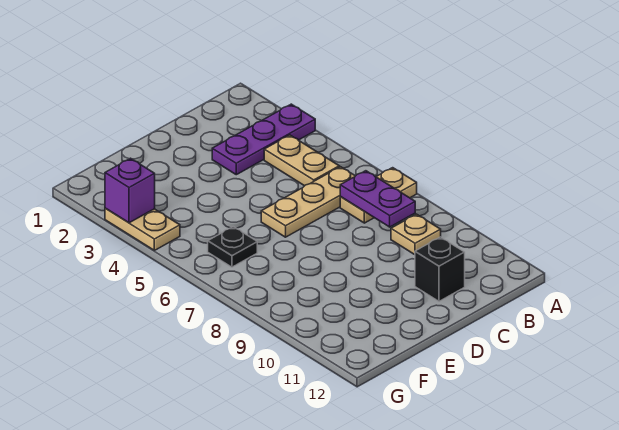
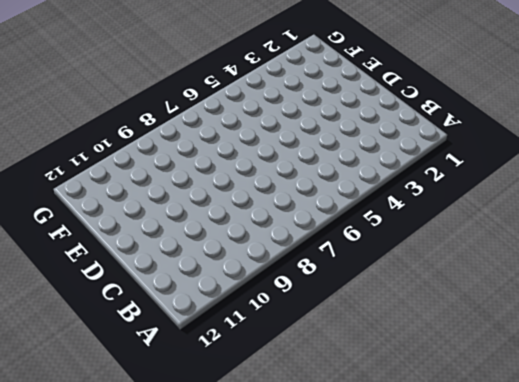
none -> purple 1x3 plate [212,104,315,175]
none -> tan 1x2 plate [340,168,417,223]

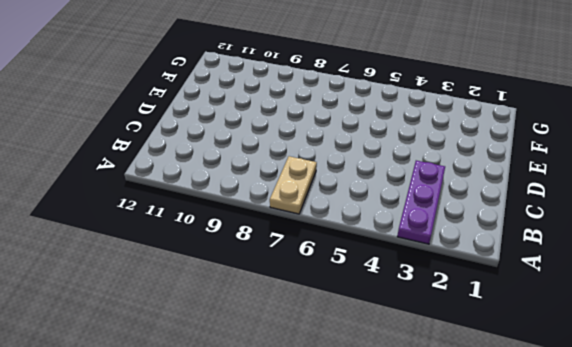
none -> tan 1x2 plate [264,135,339,186]
none -> tan 1x3 plate [261,167,355,237]

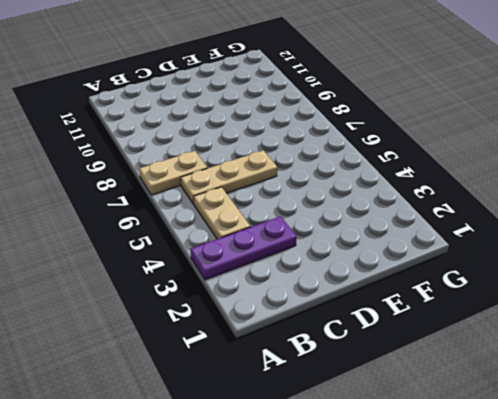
none -> tan 1x1 plate [391,214,441,255]
none -> black 1x1 brick [415,237,465,301]

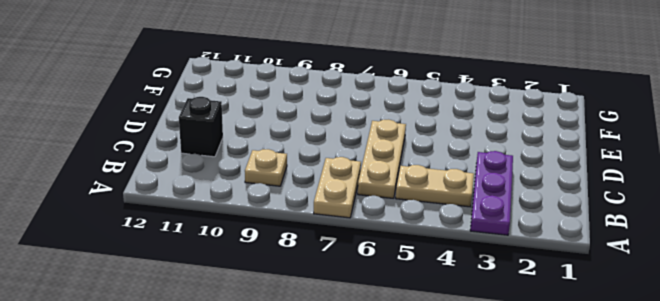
none -> black 1x1 plate [208,227,257,267]
none -> tan 1x2 plate [105,208,180,250]

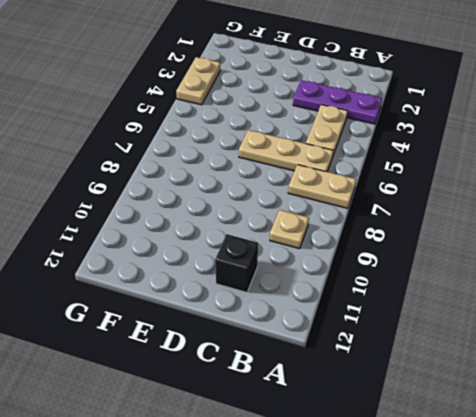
none -> black 1x1 plate [208,227,257,267]
none -> purple 1x2 plate [340,171,415,227]

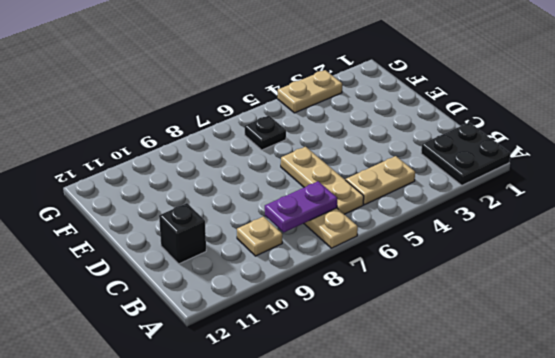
black 2x2 plate [421,123,510,185] -> none
none -> purple 1x3 plate [212,104,315,175]
none -> purple 1x1 brick [105,158,155,223]

